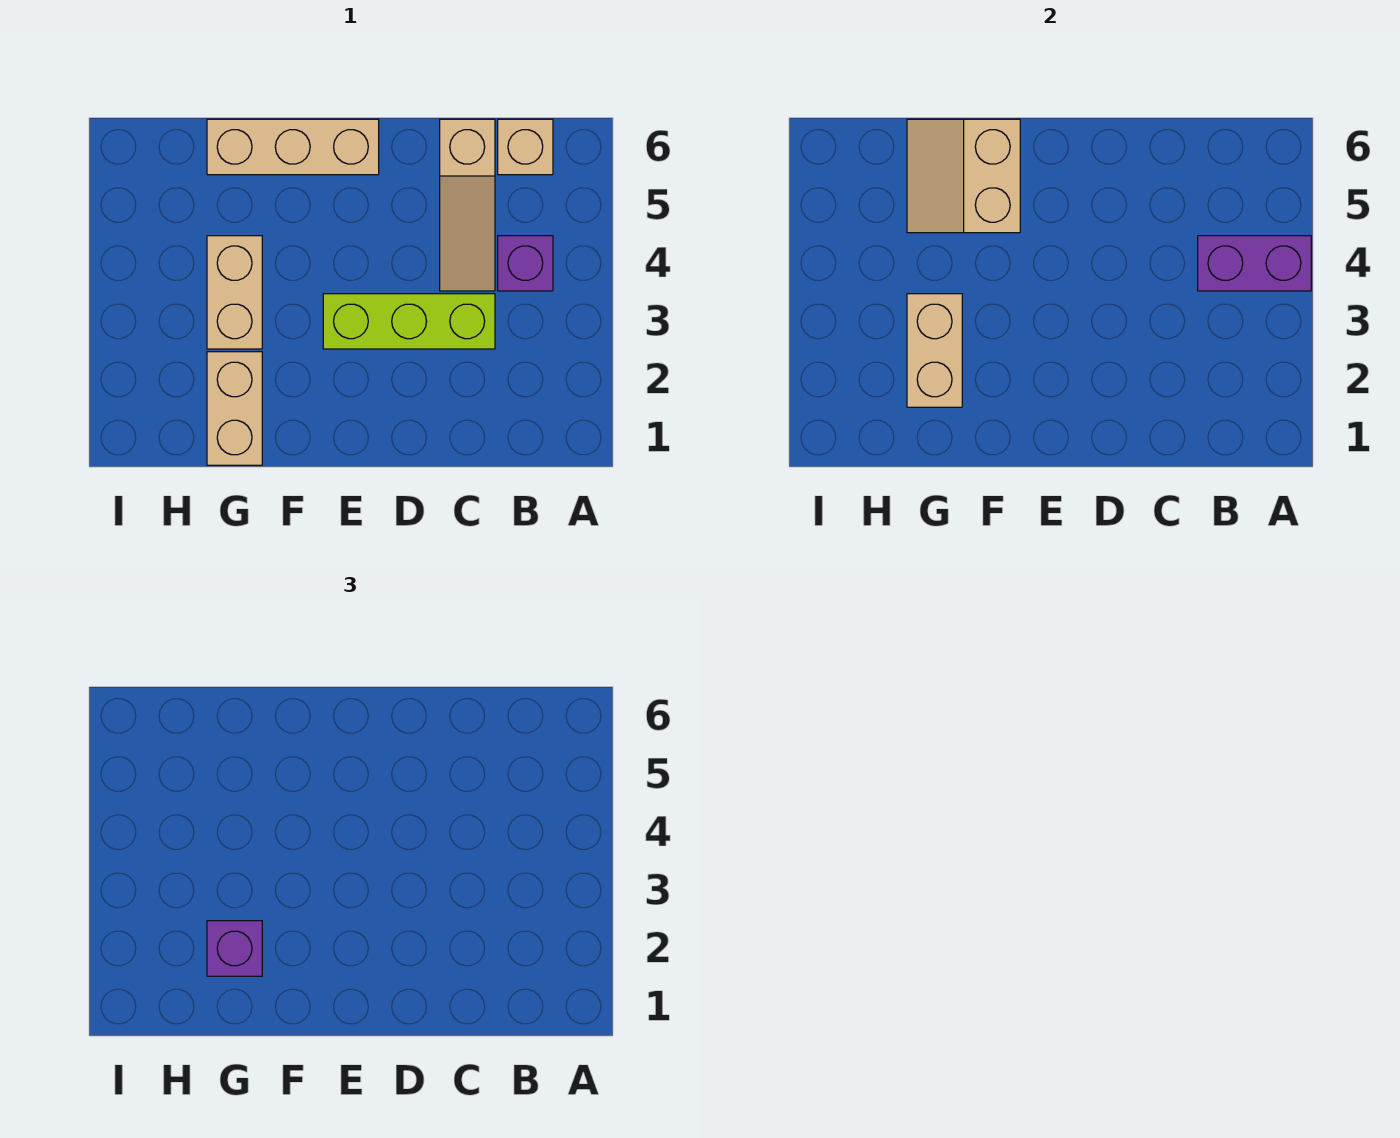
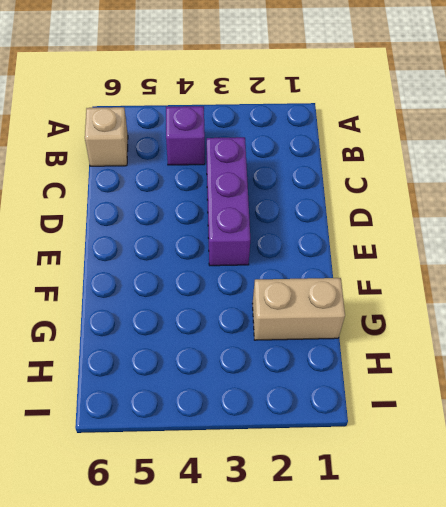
purple 1x3 brick [207,137,250,266] -> lime 1x3 brick [323,294,495,349]
none -> tan 1x3 slope [440,119,495,291]
none -> tan 1x3 brick [207,119,379,175]

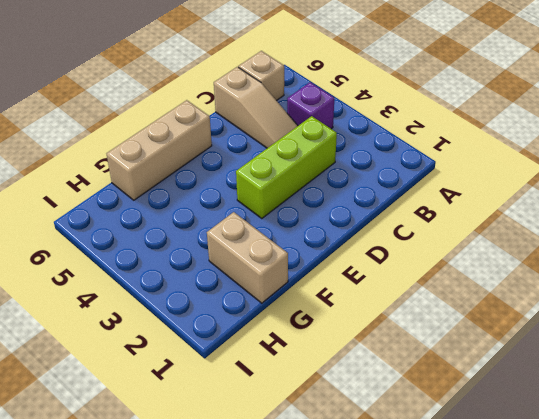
none -> tan 1x2 brick [207,236,262,349]
none -> purple 1x2 brick [1198,236,1311,291]

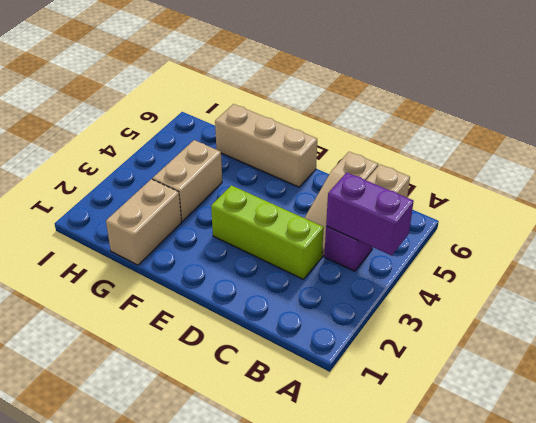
none -> tan 2x2 slope [907,119,1020,233]
none -> tan 1x2 brick [907,294,962,407]

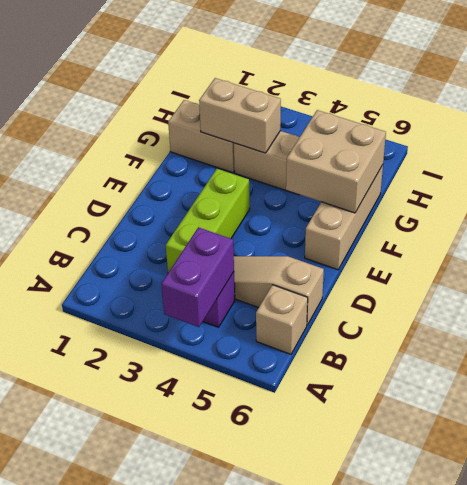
tan 2x2 brick [286,110,386,213] -> tan 2x2 slope [907,119,1020,233]
none -> purple 1x1 brick [207,921,262,976]

